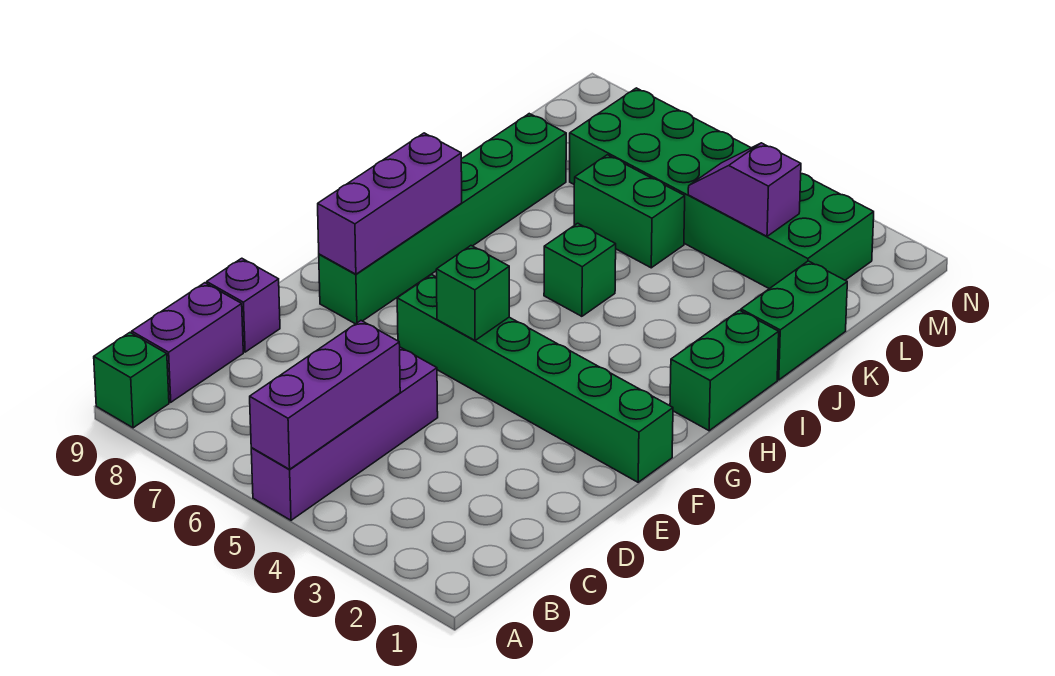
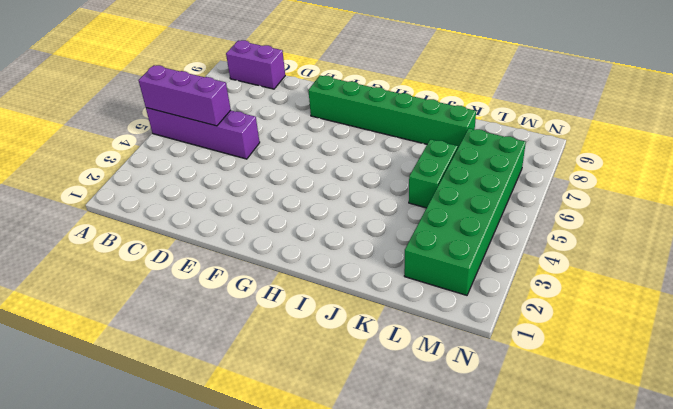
none -> green 1x1 brick [94,333,169,428]
none -> purple 1x1 brick [207,258,280,352]
none -> green 1x6 brick [397,275,673,482]

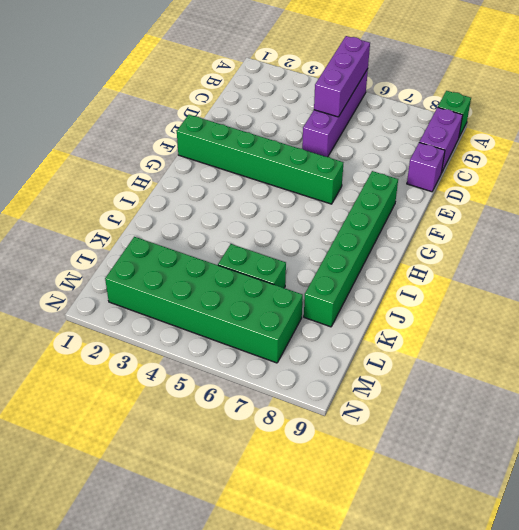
none -> green 1x2 brick [670,310,779,431]
none -> green 1x1 brick [544,223,616,316]
none -> green 1x2 brick [741,261,847,380]

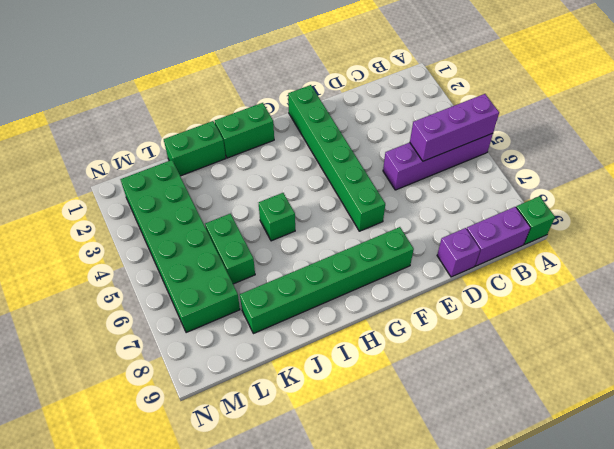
none -> green 1x1 brick [436,246,509,340]
none -> purple 1x3 brick [318,133,462,274]
none -> purple 1x2 slope [688,143,801,236]

